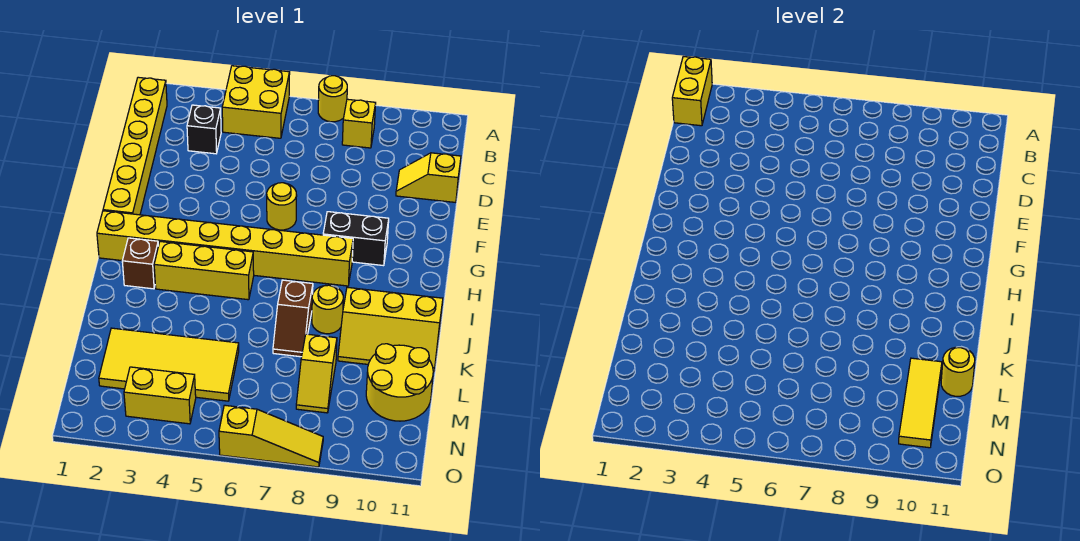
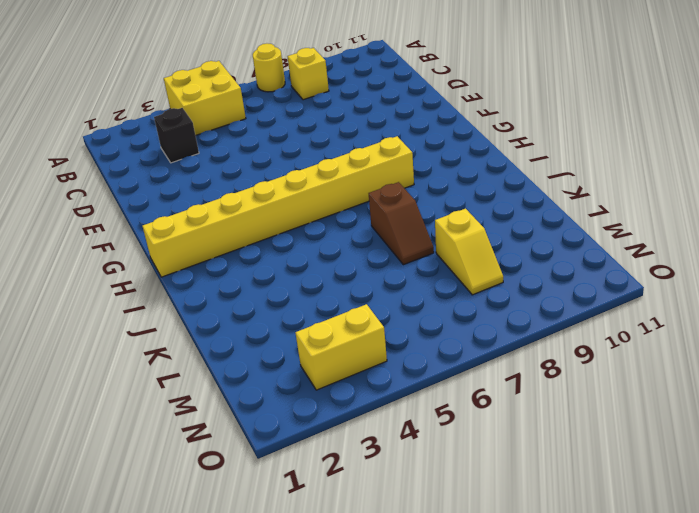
none -> yellow 1x6 brick [103,77,167,215]
none -> yellow 1x2 slope [396,153,461,202]
none -> yellow 1x1 round brick [267,183,297,230]

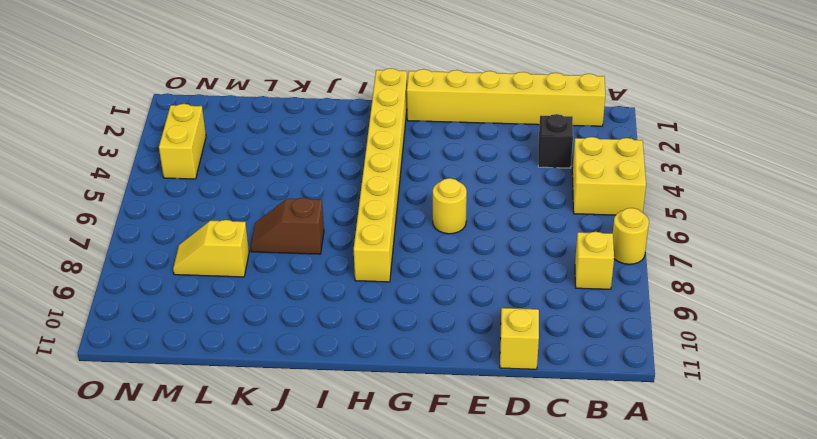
none -> black 1x2 brick [323,212,389,266]
none -> brown 1x1 brick [122,238,158,289]
none -> yellow 1x3 brick [154,242,254,300]

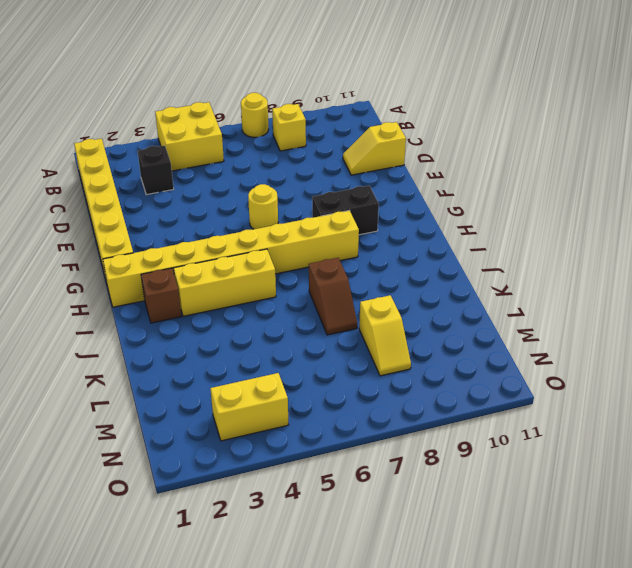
none -> yellow 1x1 round brick [312,285,343,334]
none -> yellow 2x3 slope [338,287,443,372]
none -> yellow 2x4 tile [99,328,239,401]

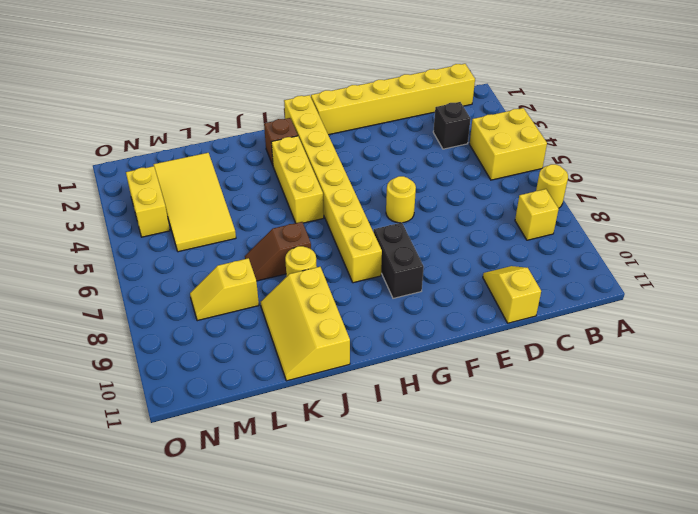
none -> yellow 2x2 round brick [366,344,433,421]
none -> yellow 1x3 slope [219,405,323,467]
none -> yellow 1x2 brick [672,56,712,126]

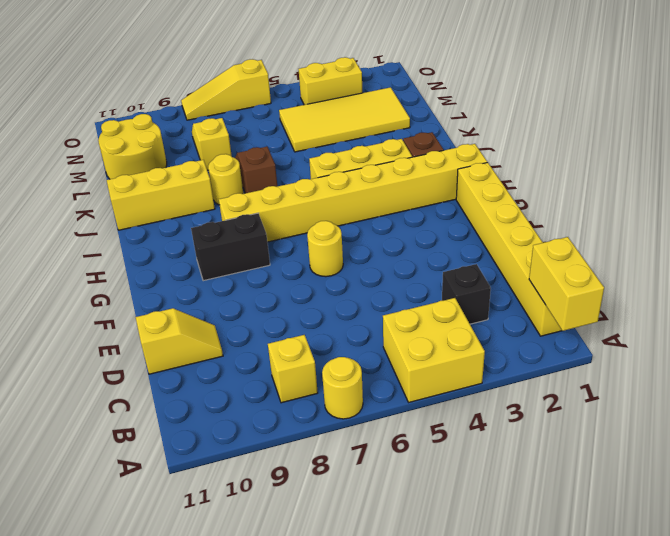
none -> yellow 1x3 tile [899,358,942,448]
none -> yellow 1x1 round brick [941,347,975,396]

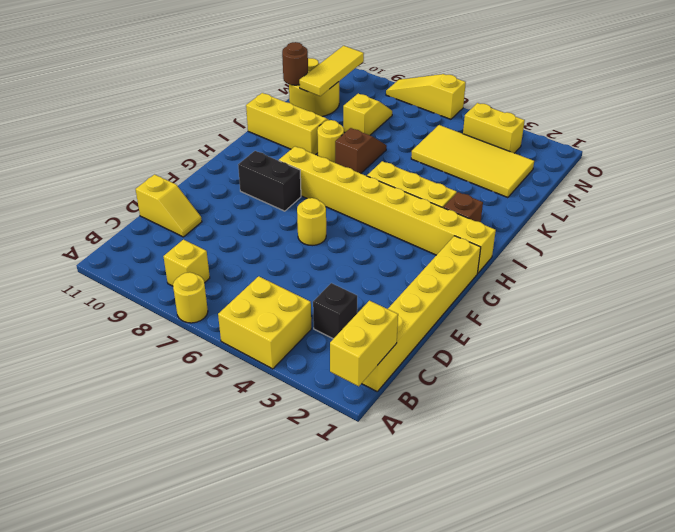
brown 1x1 round brick [282,42,308,85] -> yellow 1x1 round brick [941,347,975,396]

